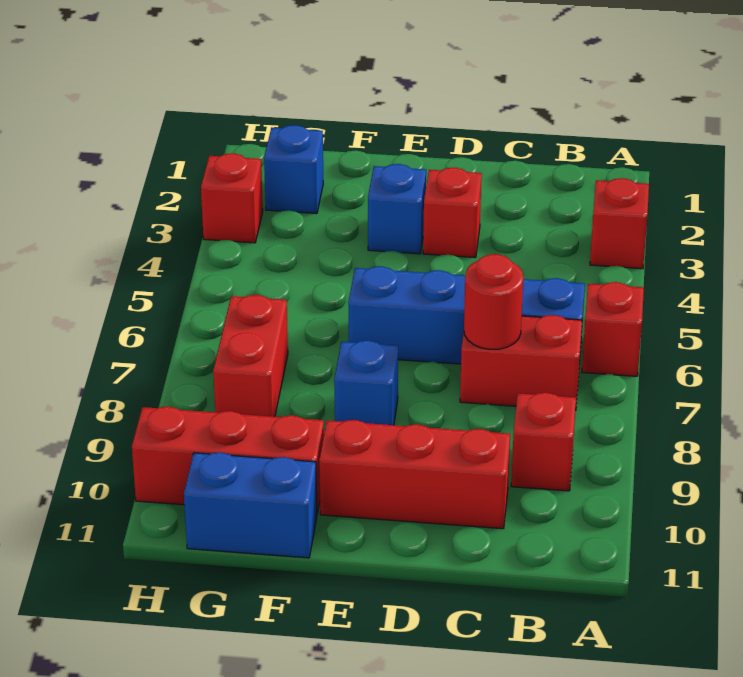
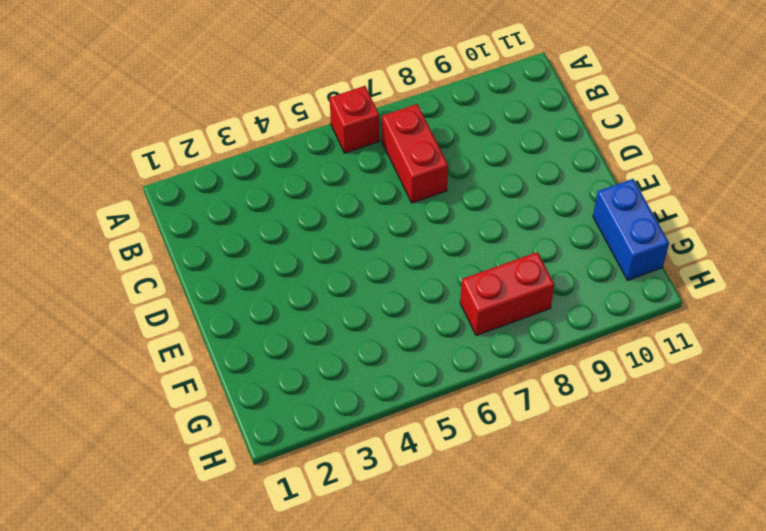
none -> red 1x1 brick [590,178,649,269]
none -> blue 1x4 brick [348,266,585,364]
none -> red 1x1 brick [511,392,576,491]

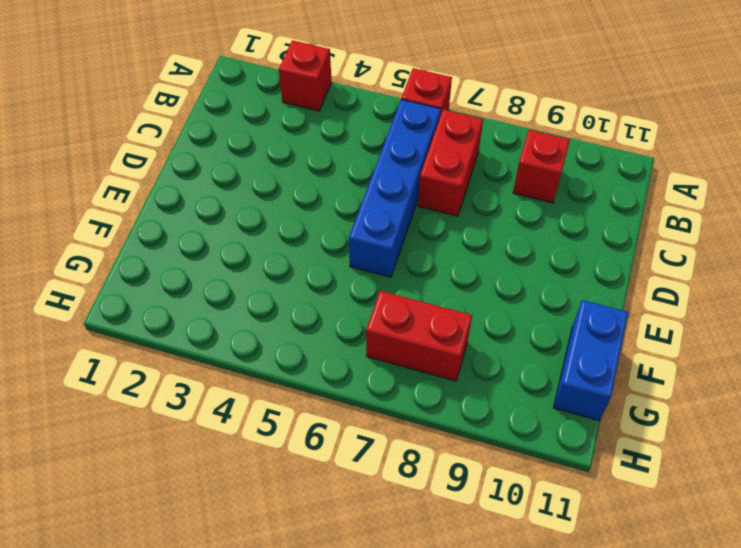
none -> red 1x3 brick [319,420,510,529]
none -> red 1x1 brick [423,167,482,258]
none -> blue 1x1 brick [368,164,426,254]

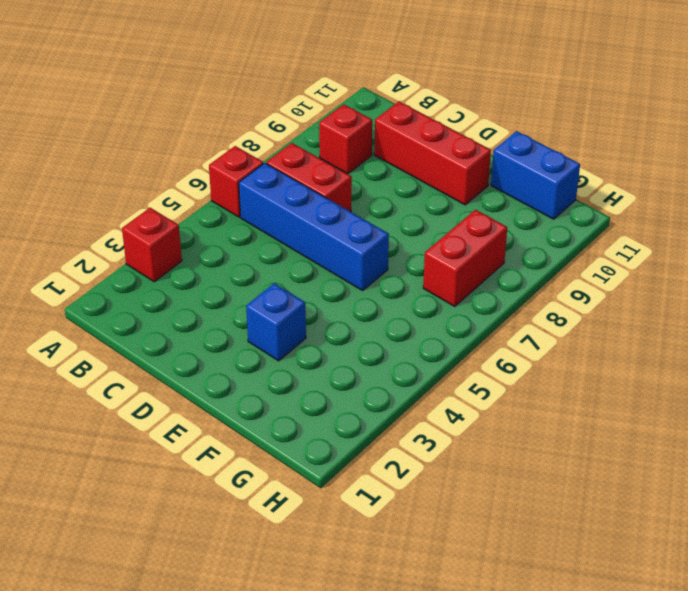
none -> red 1x1 brick [423,167,482,258]
none -> blue 1x1 brick [334,340,398,425]
none -> red 1x3 brick [132,406,324,513]

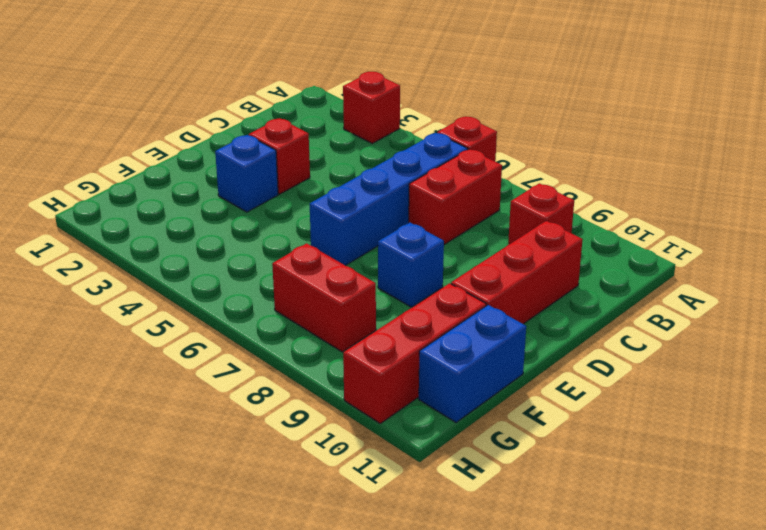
none -> blue 1x1 brick [264,125,323,214]
none -> red 1x1 brick [201,153,263,243]
none -> red 1x1 round brick [464,254,523,349]

